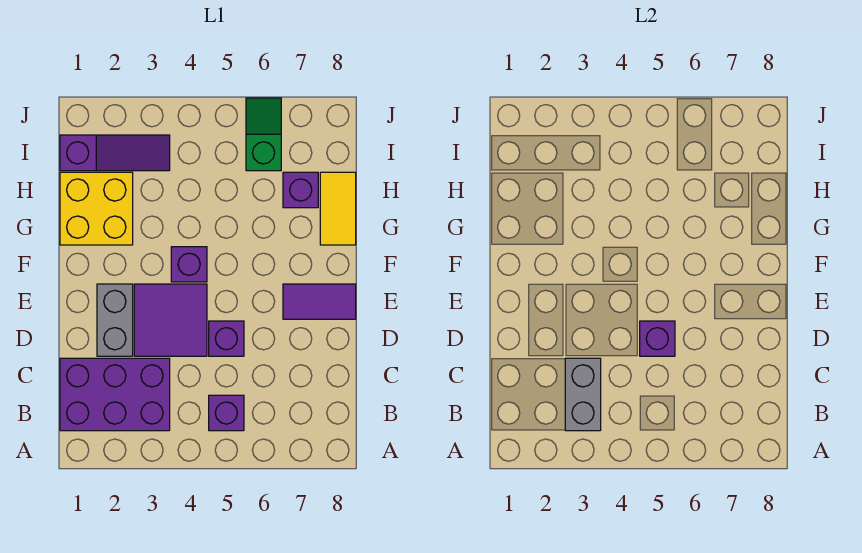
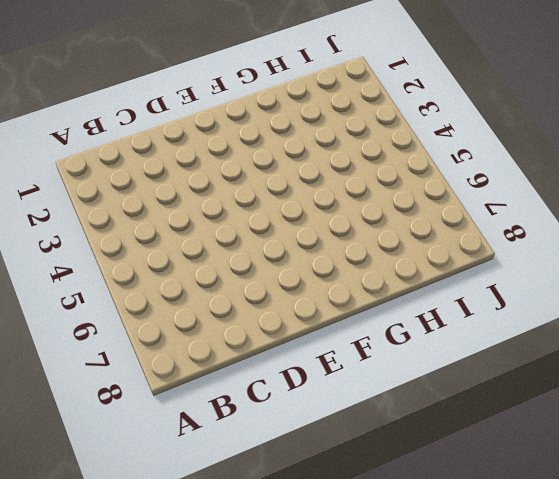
none -> purple 2x3 brick [60,358,170,431]
none -> purple 1x1 brick [209,395,244,431]
none -> grey 1x2 brick [97,284,133,356]

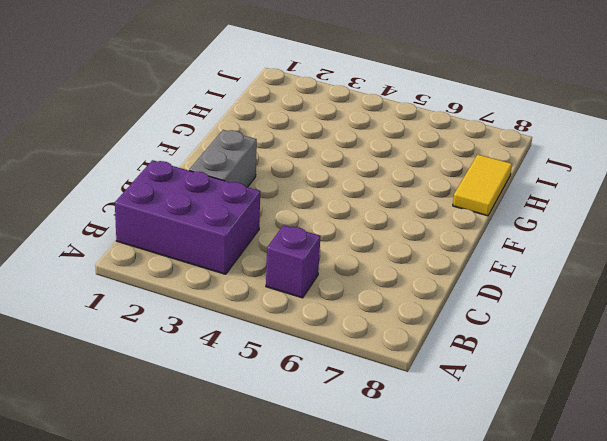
none -> purple 2x2 tile [134,284,207,356]
none -> purple 1x1 brick [209,321,244,356]
none -> purple 1x2 tile [283,284,356,319]

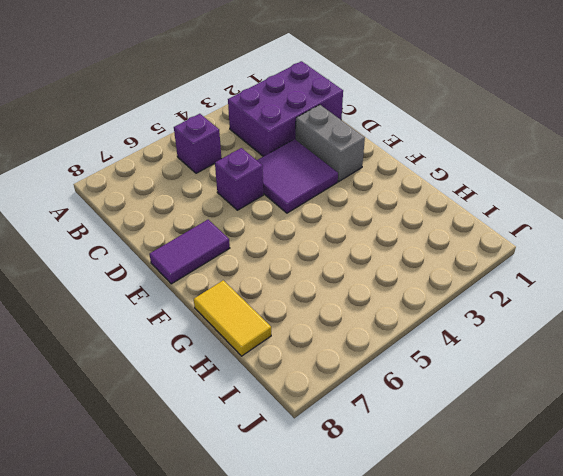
none -> purple 1x1 brick [171,247,207,282]
none -> yellow 2x2 brick [60,172,133,245]
none -> purple 1x1 brick [283,172,318,208]

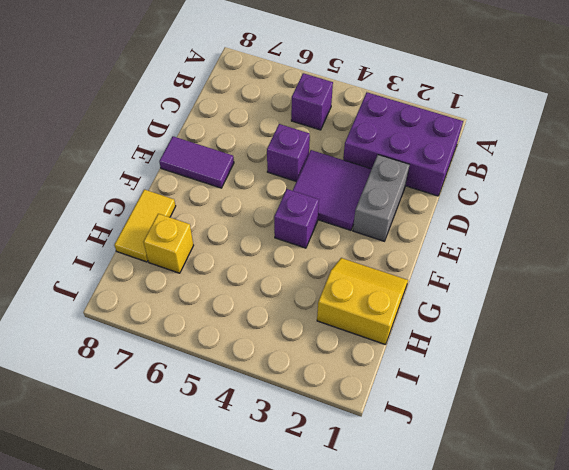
yellow 2x2 slope [317,258,408,344] -> yellow 2x2 brick [60,172,133,245]
yellow 1x1 brick [143,214,193,273] -> purple 1x1 brick [283,172,318,208]
none -> purple 1x3 slope [60,135,170,171]
none -> green 1x2 slope [246,98,281,171]
none -> grey 1x2 brick [565,358,601,431]

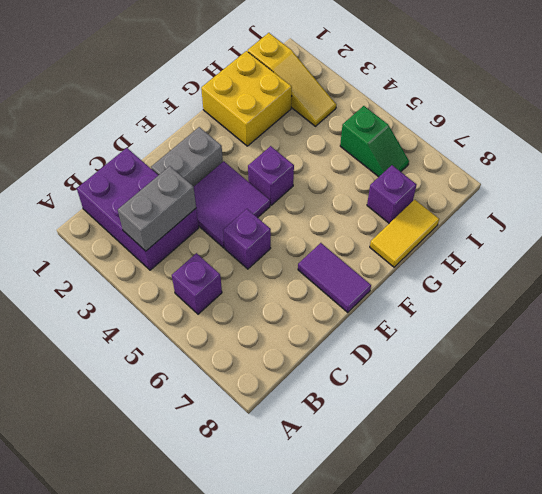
yellow 1x3 slope [248,33,336,126] -> purple 1x3 slope [60,135,170,171]
green 1x2 slope [340,106,409,177] -> green 1x2 slope turned to [246,98,281,171]
none -> purple 1x1 brick [640,321,675,356]

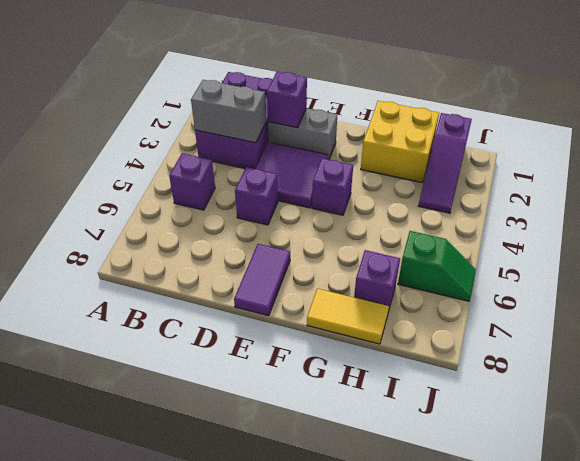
purple 1x1 brick [267,72,307,128] -> purple 1x1 brick moved to [640,321,675,356]

